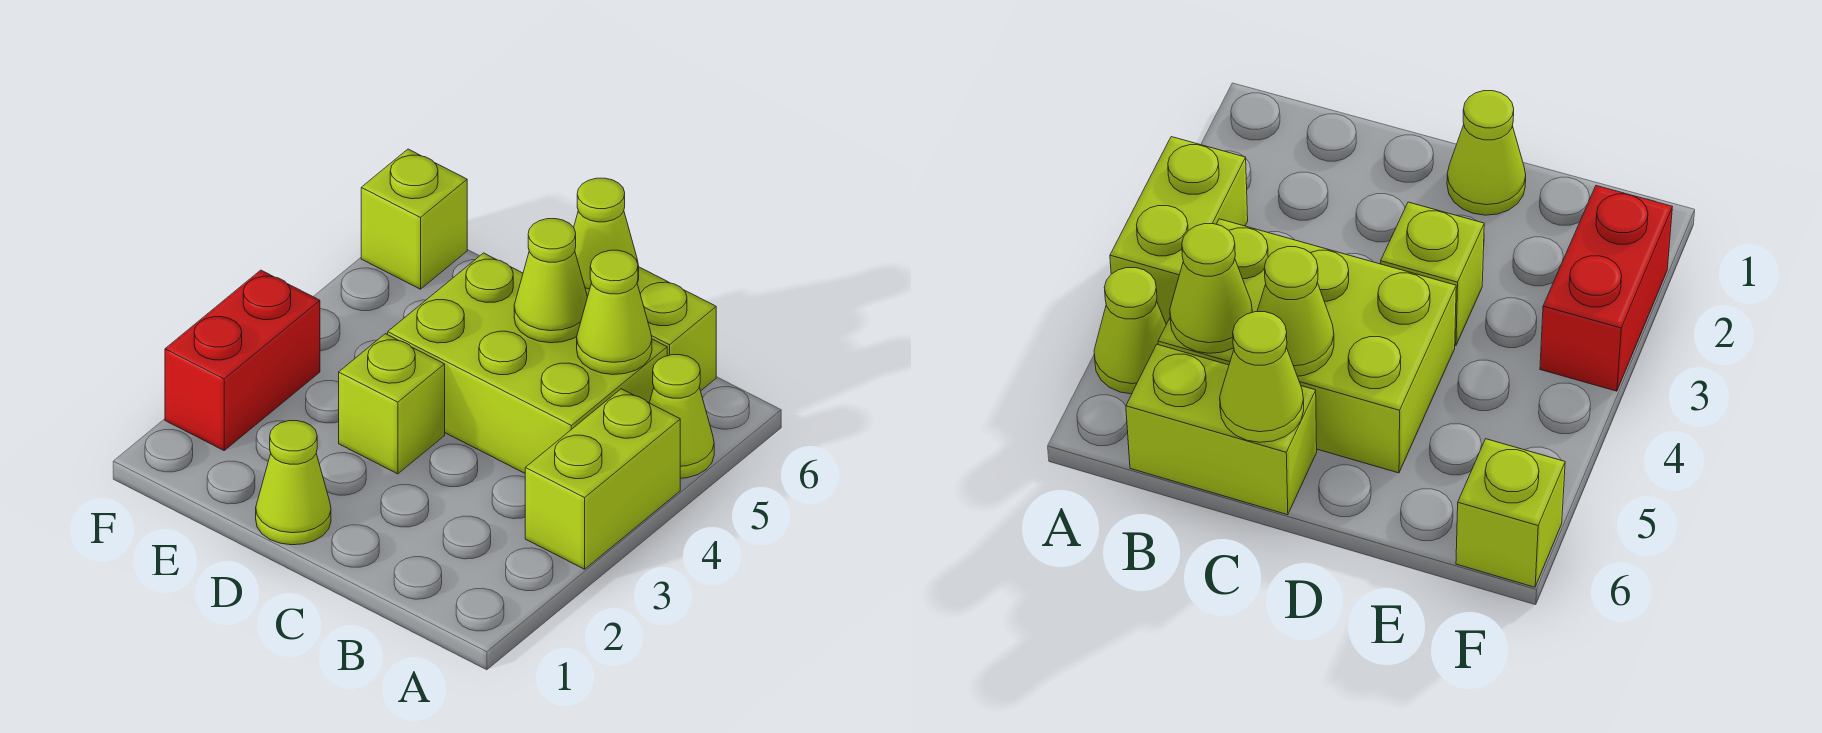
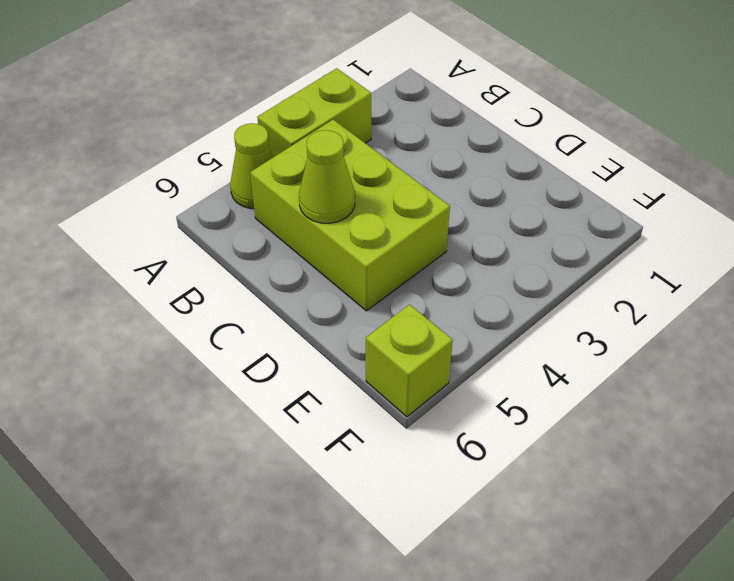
none -> lime 1x2 brick [637,267,716,391]
none -> lime 1x1 cone [256,421,331,545]

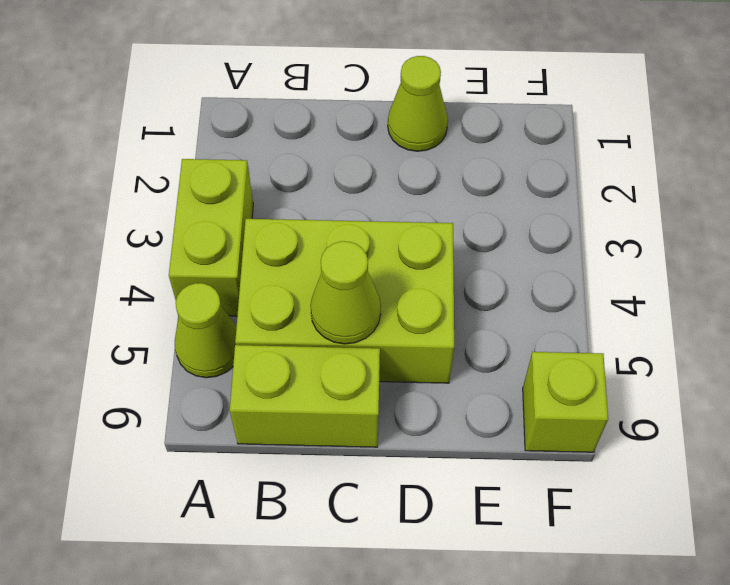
none -> lime 1x1 brick [339,334,445,474]
none -> red 1x2 brick [165,270,320,450]

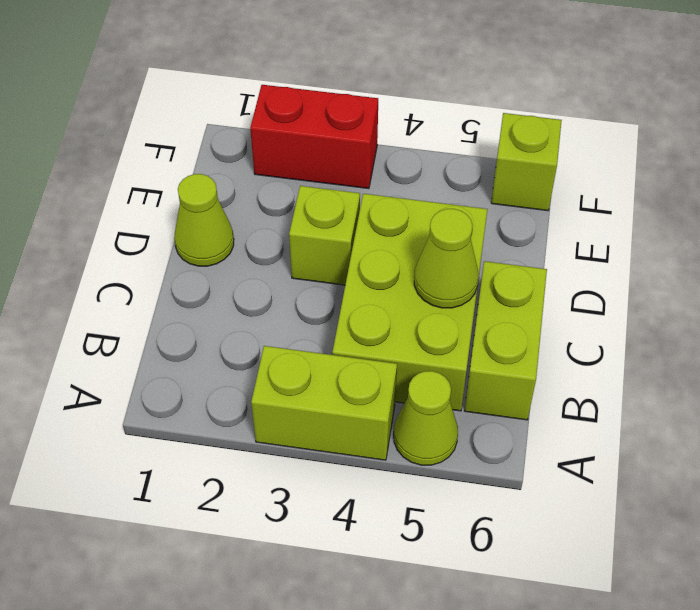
none -> lime 1x1 cone [577,250,652,375]
none -> lime 1x1 cone [574,178,639,296]

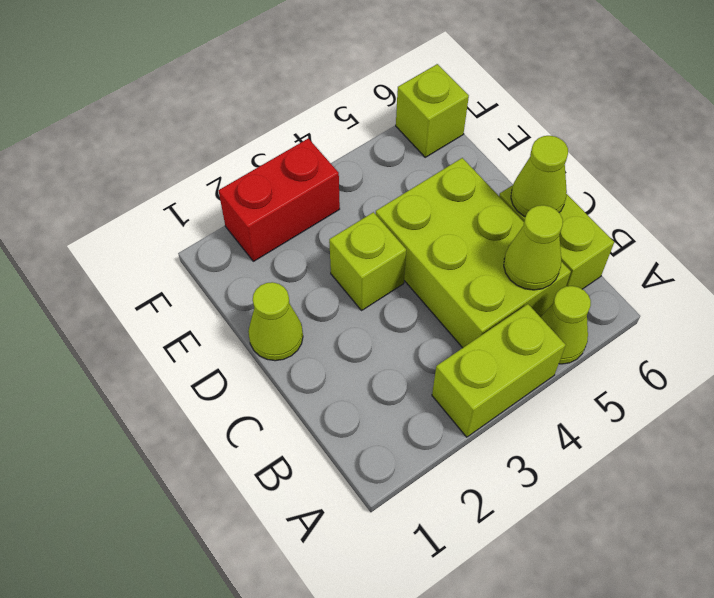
none -> lime 1x1 cone [514,219,588,343]

